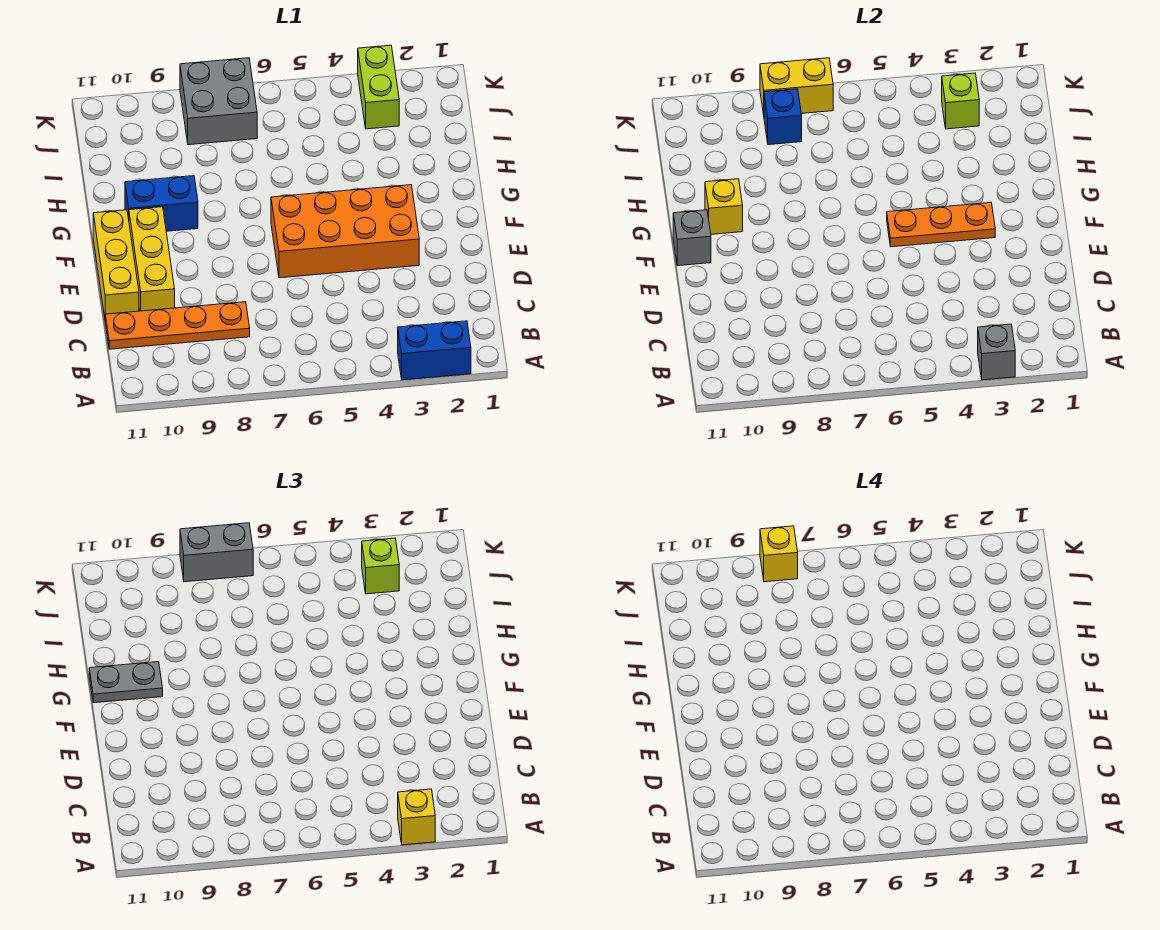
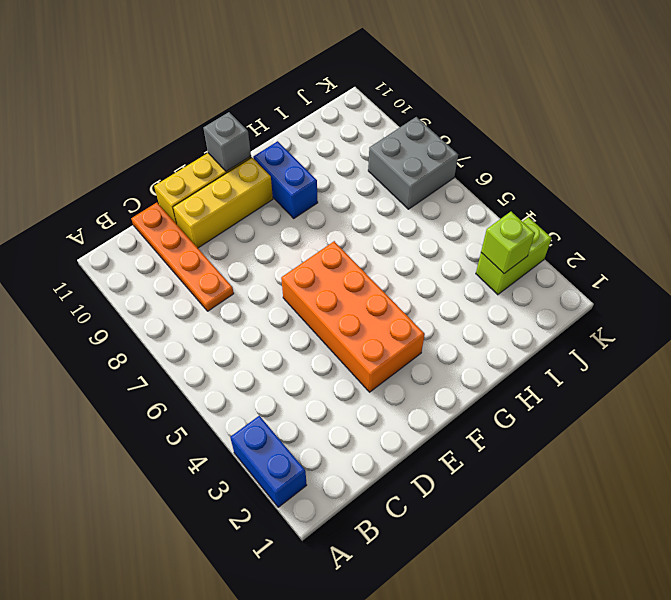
none -> grey 1x1 brick [978,324,1015,380]
none -> orange 1x3 plate [887,203,995,247]
none -> yellow 1x1 brick [705,179,743,234]

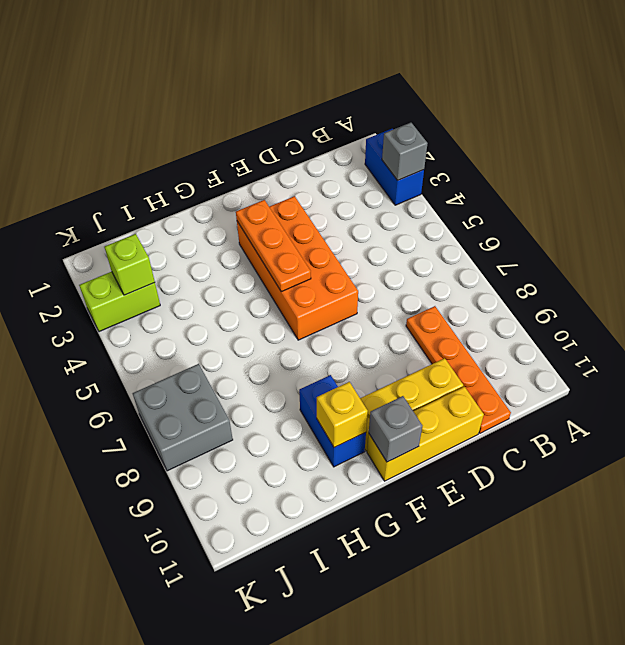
none -> blue 1x1 brick [764,89,802,145]
none -> yellow 1x2 brick [760,58,833,115]
none -> yellow 1x1 brick [398,789,435,845]

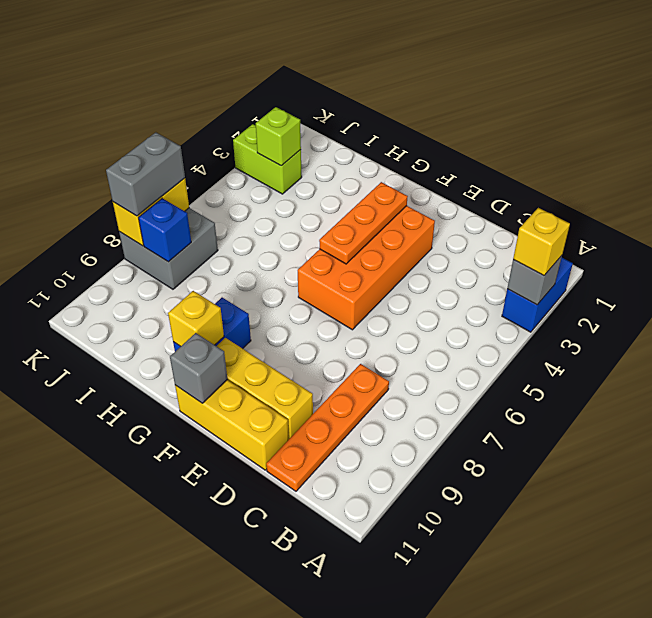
none -> grey 1x2 plate [89,662,163,703]
none -> lime 1x1 brick [362,538,399,594]
none -> yellow 1x1 brick [760,526,798,582]

